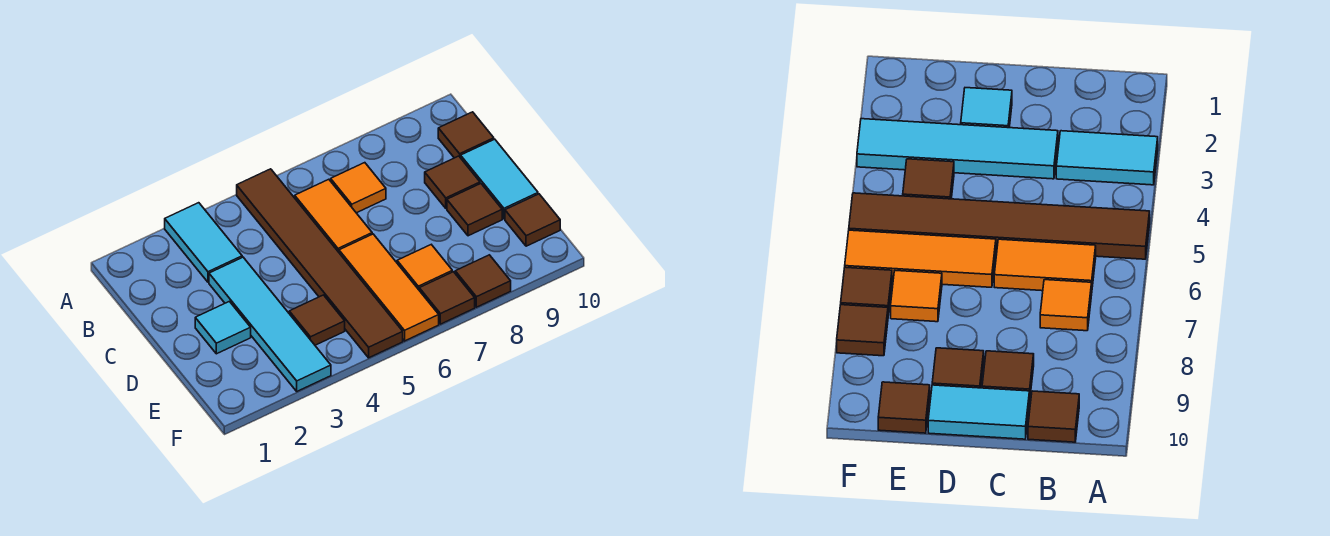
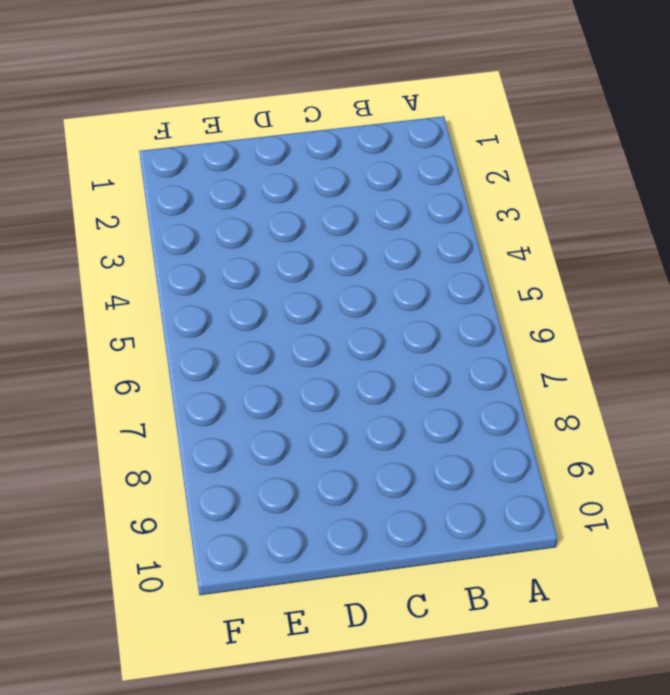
none -> cyan 1x2 tile [165,203,242,282]
none -> brown 1x6 tile [237,169,403,358]
none -> orange 1x2 tile [295,179,372,252]

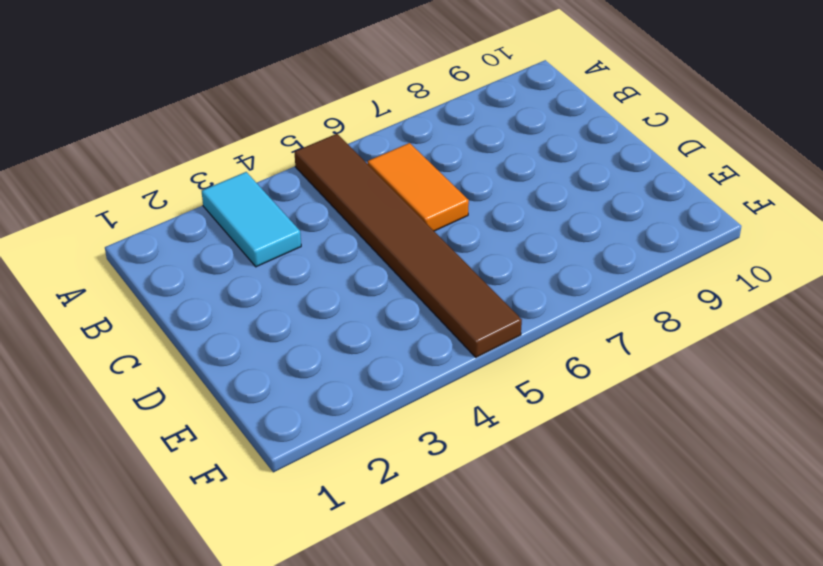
none -> orange 1x1 tile [331,163,386,213]
none -> brown 1x1 tile [438,112,494,158]
none -> cyan 1x4 tile [209,257,331,391]

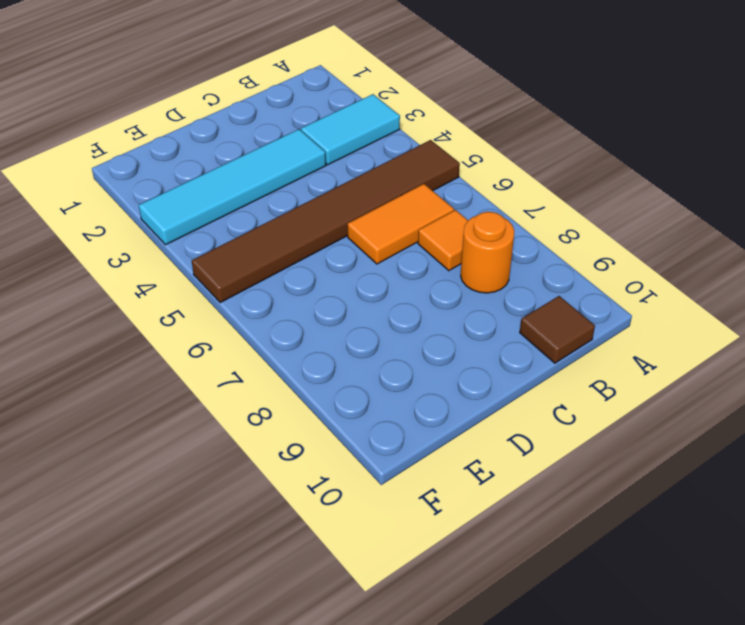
orange 1x1 round brick [461,212,514,293] -> none
none -> brown 1x1 tile [425,156,480,208]
none -> cyan 1x2 tile [461,139,538,219]
none -> cyan 1x1 tile [195,301,251,354]

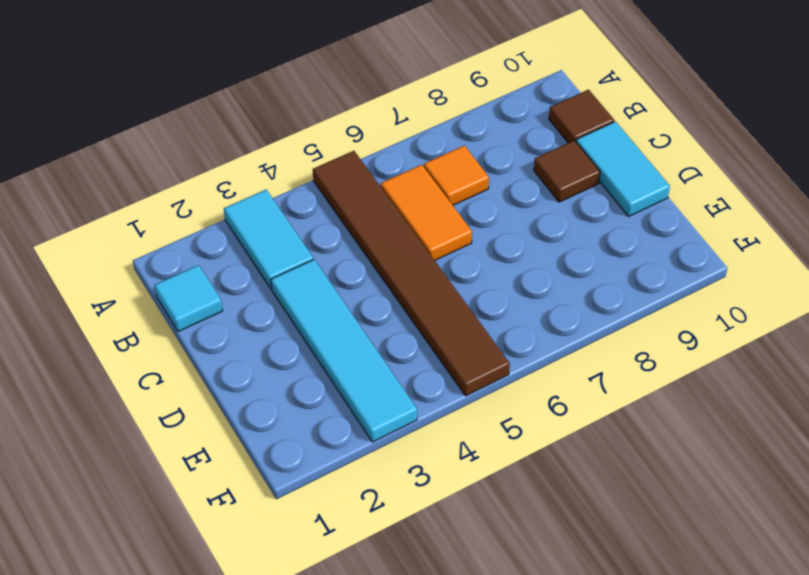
cyan 1x1 tile [154,265,222,332] -> cyan 1x1 tile moved to [195,301,251,354]
none -> orange 1x3 tile [339,234,439,341]
none -> brown 1x1 tile [447,184,502,236]
none -> brown 1x1 tile [289,295,345,345]

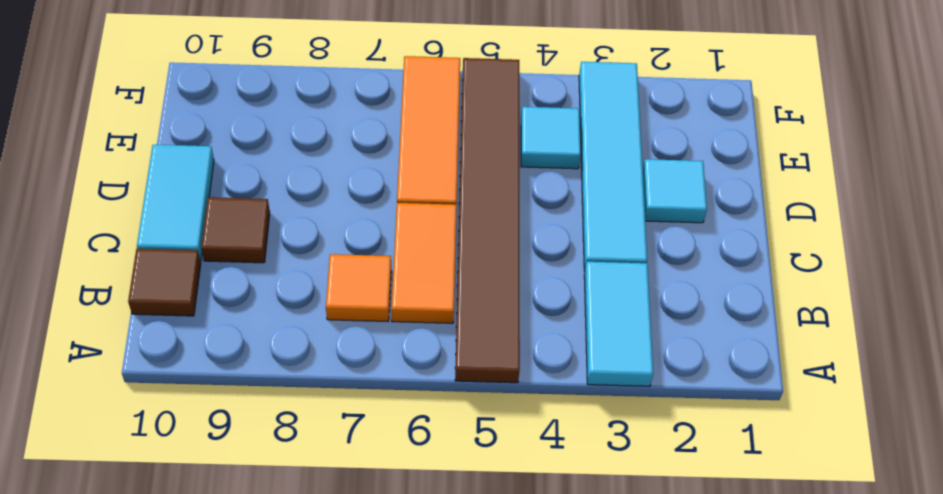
cyan 1x1 tile [521,107,581,169] -> brown 1x1 tile [289,295,345,345]
none -> brown 1x1 tile [447,184,502,236]
none -> orange 1x1 tile [397,245,452,290]
none -> brown 1x1 tile [505,194,560,246]

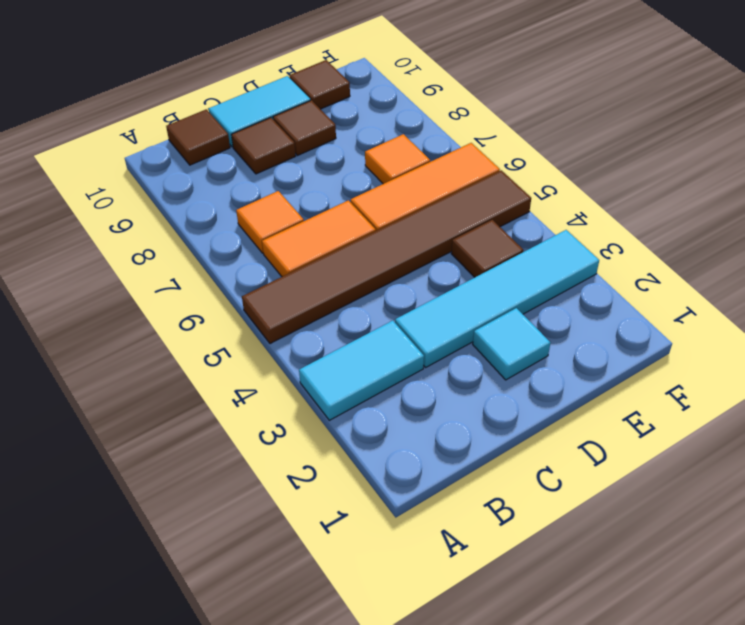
none -> brown 1x1 tile [419,272,475,324]
none -> brown 1x1 tile [455,255,511,307]

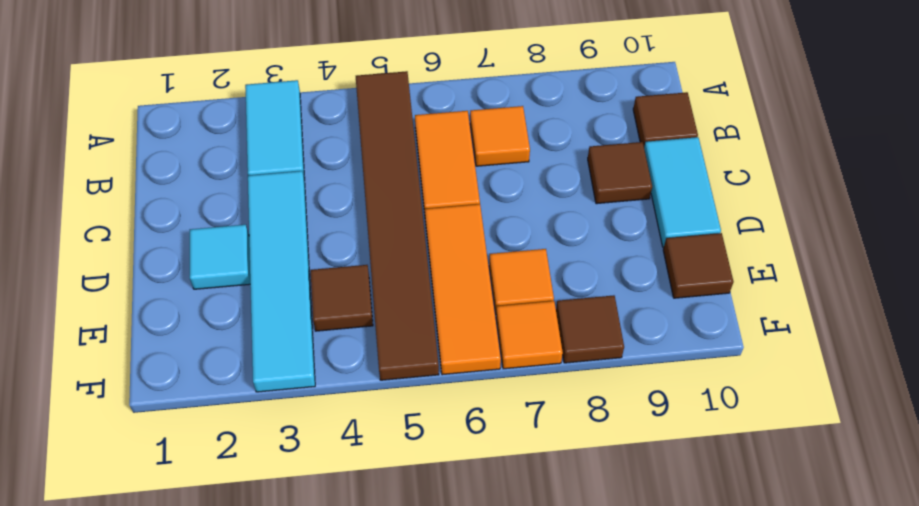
orange 1x1 tile [496,301,563,369] -> brown 1x1 tile [419,272,475,324]
none -> brown 1x1 tile [447,184,502,236]

